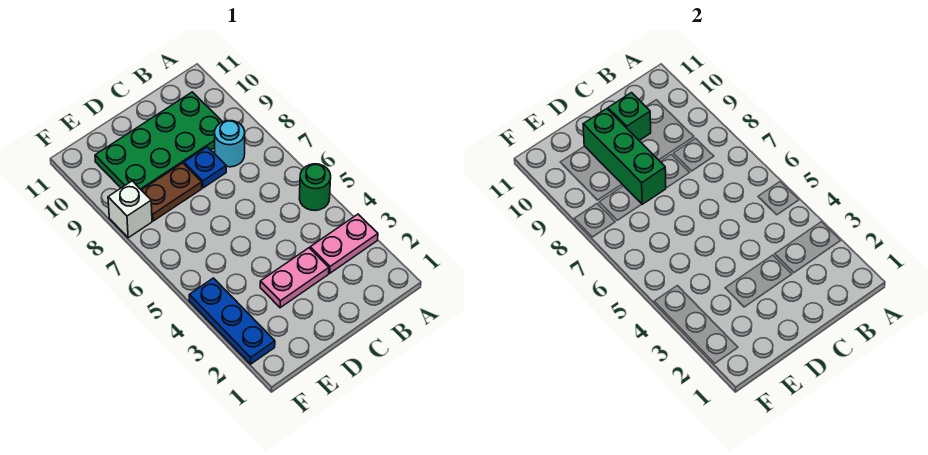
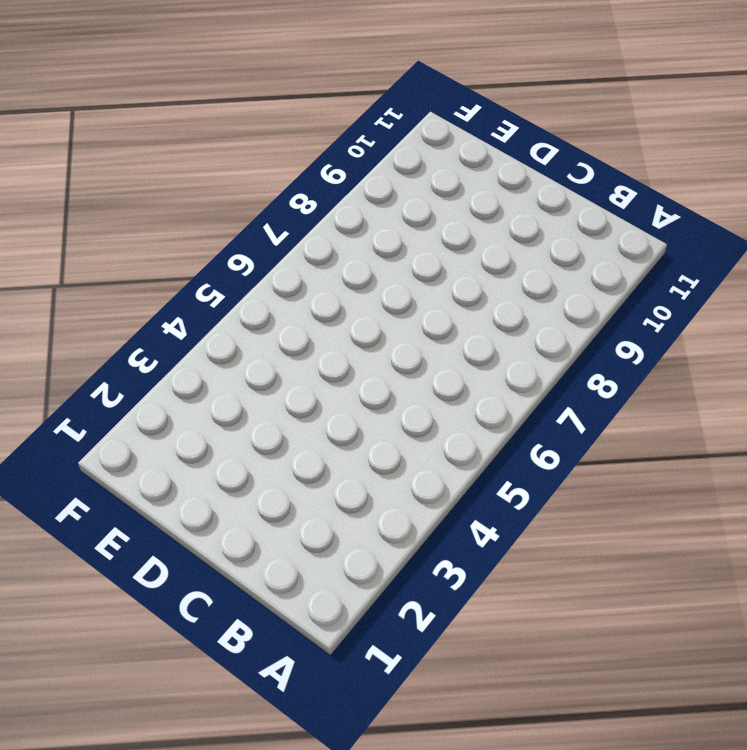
none -> pink 1x2 plate [310,214,378,273]
none -> green 1x1 round brick [299,164,331,211]

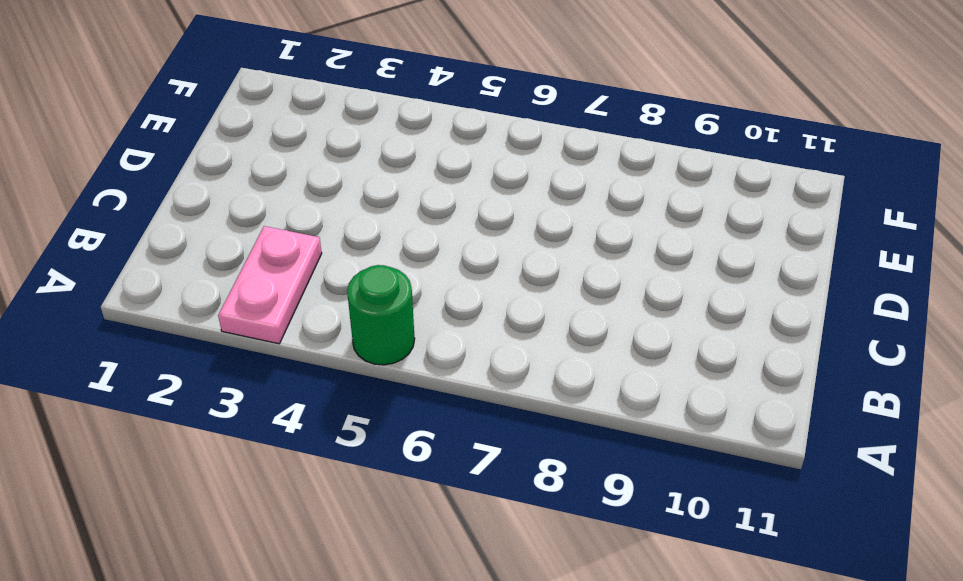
none -> cyan 1x1 round brick [214,121,245,167]
none -> green 2x4 plate [95,92,222,190]

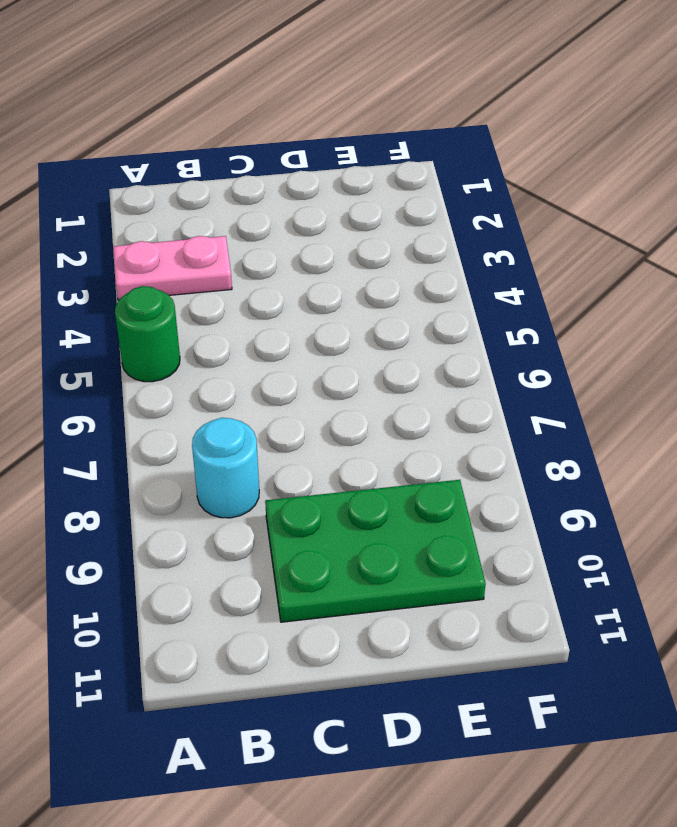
green 2x3 plate [265,480,486,622] -> green 2x4 plate [95,92,222,190]
none -> pink 1x2 plate [260,248,329,308]
none -> blue 1x1 plate [184,147,226,188]

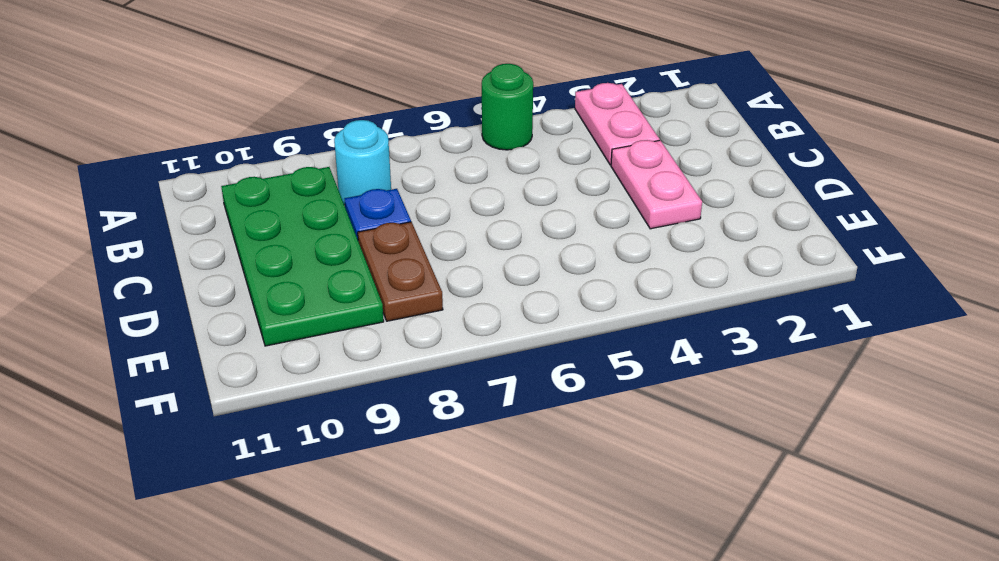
none -> blue 1x3 plate [189,278,275,364]
none -> white 1x1 brick [108,181,152,238]

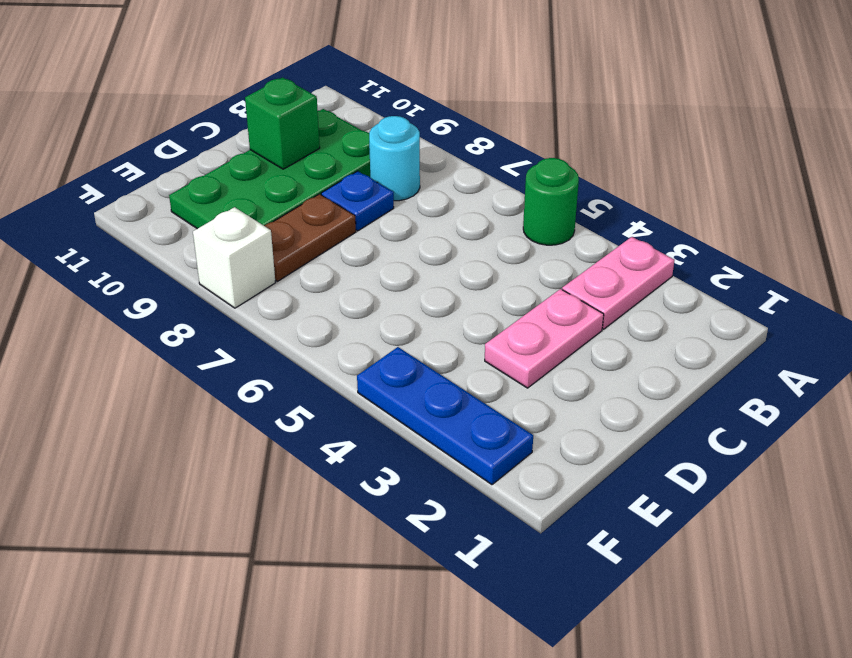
none -> green 1x3 brick [583,109,666,204]

